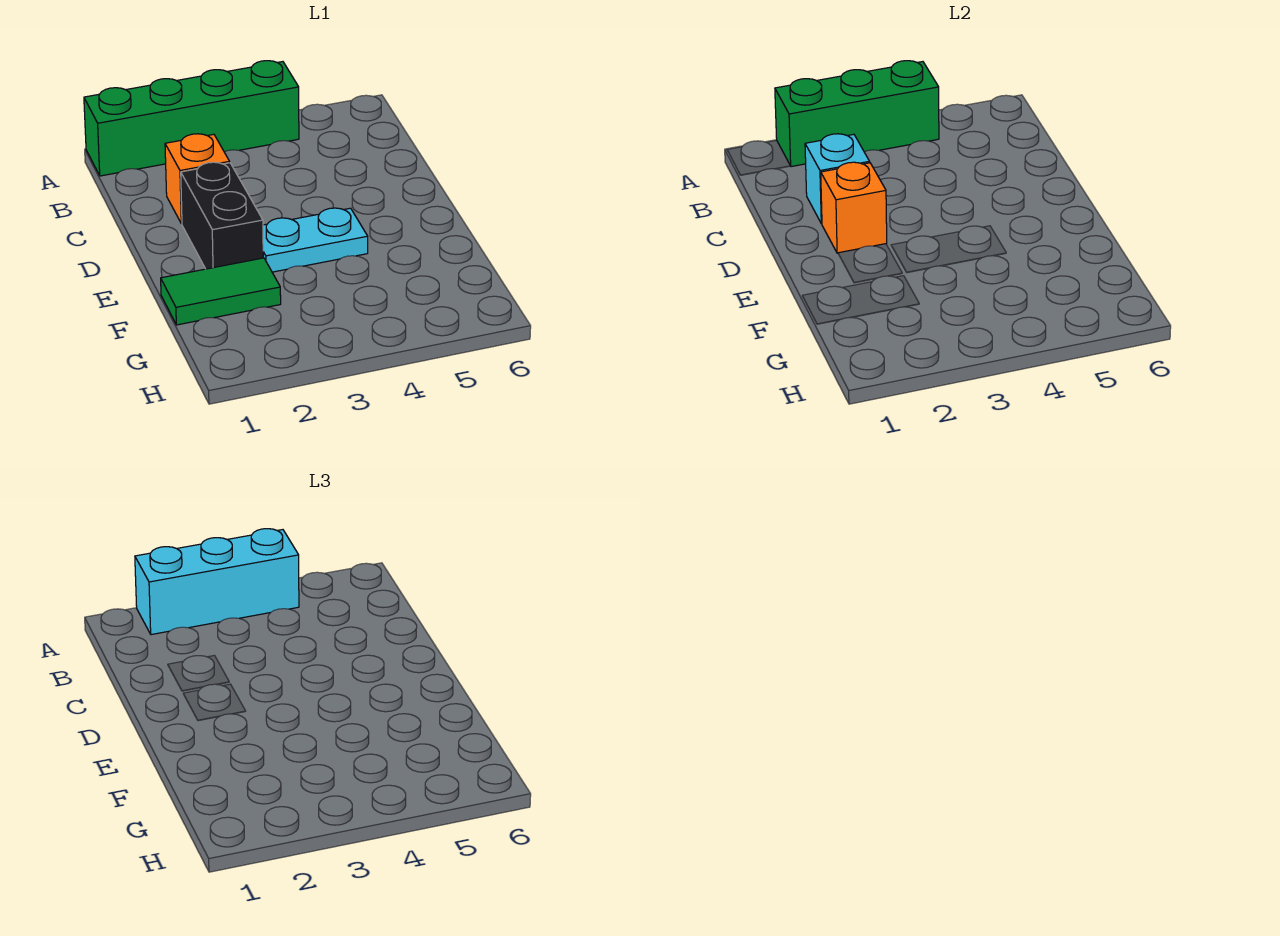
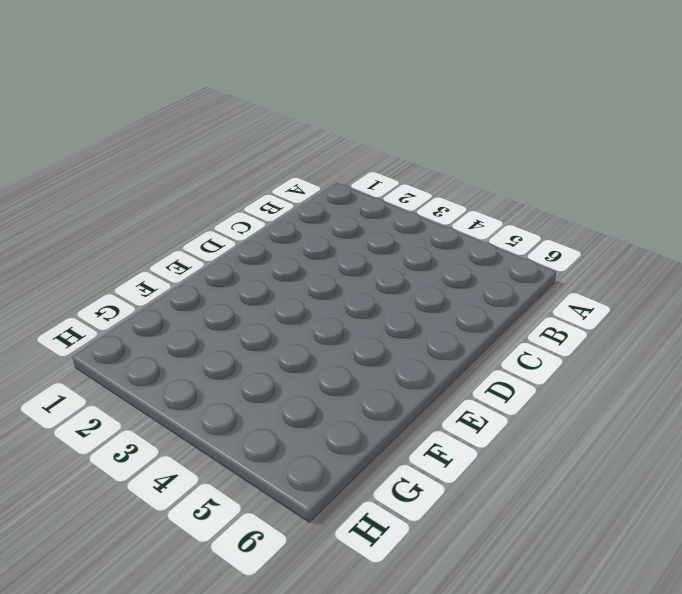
none -> green 1x4 brick [84,61,299,176]
none -> orange 1x1 brick [165,134,230,224]

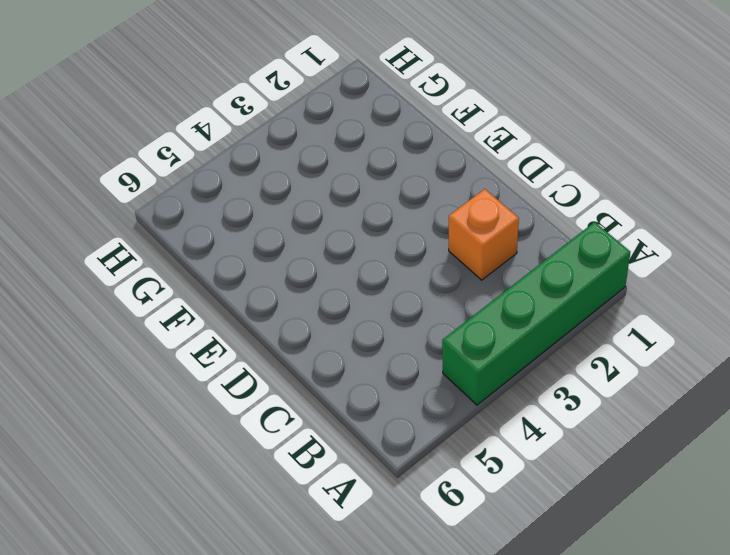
none -> black 1x2 brick [181,162,263,269]
none -> cyan 1x2 plate [263,208,368,272]

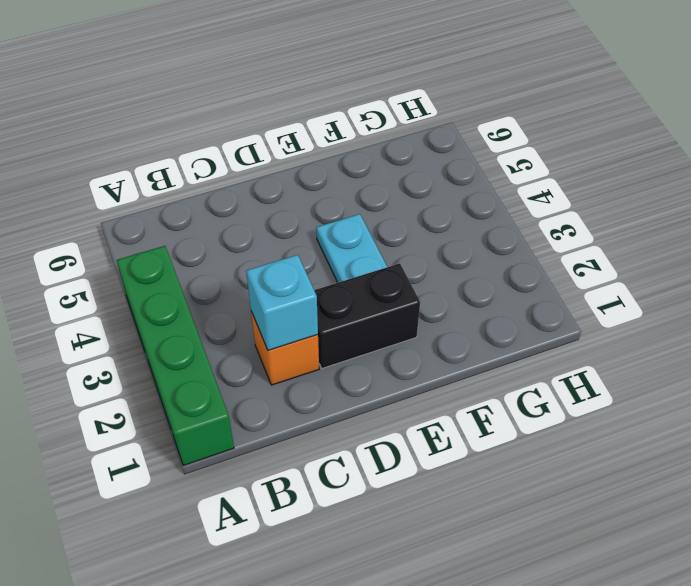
none -> green 1x2 tile [161,258,281,325]
none -> green 1x3 brick [775,61,939,167]

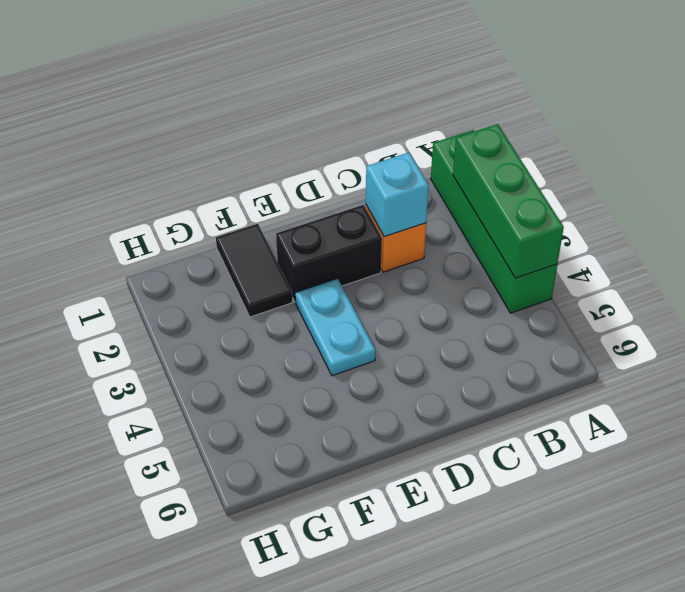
black 1x2 tile [216,224,293,317] -> green 1x2 tile [161,258,281,325]
none -> orange 1x1 brick [821,162,887,253]
none -> cyan 1x3 brick [135,529,299,635]

